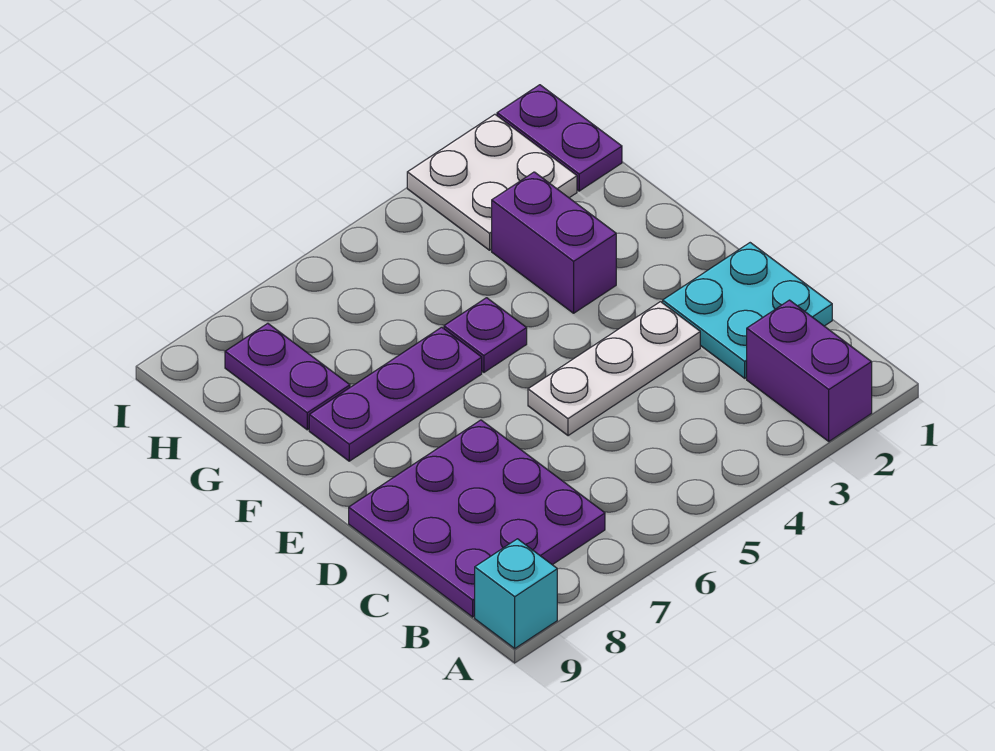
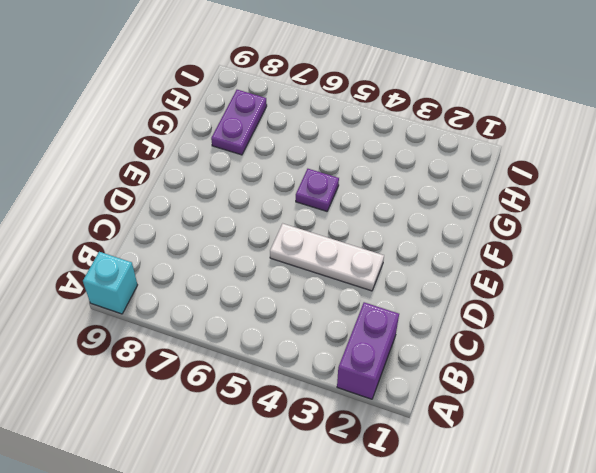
none -> purple 3x3 plate [349,420,605,617]
none -> cyan 2x2 plate [663,243,832,378]

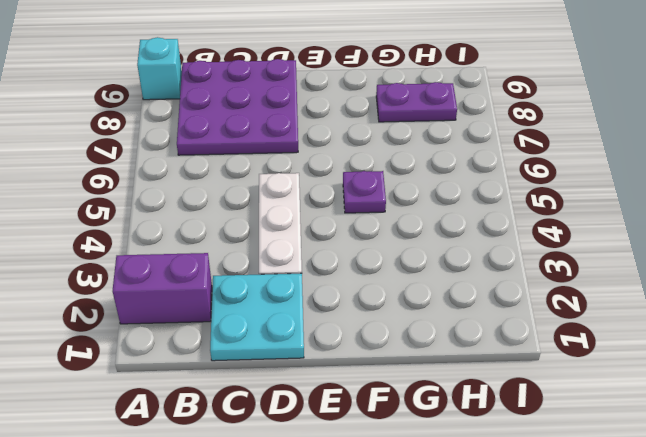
none -> purple 1x2 brick [492,172,616,313]
none -> purple 1x3 plate [309,327,482,461]

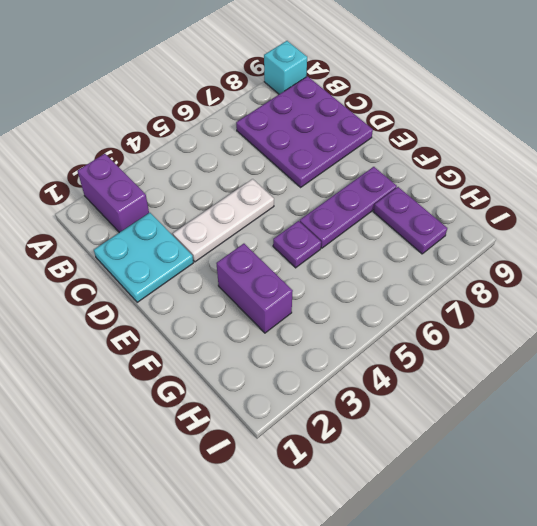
none -> purple 1x2 plate [497,85,622,191]
none -> white 2x2 plate [407,114,577,250]

